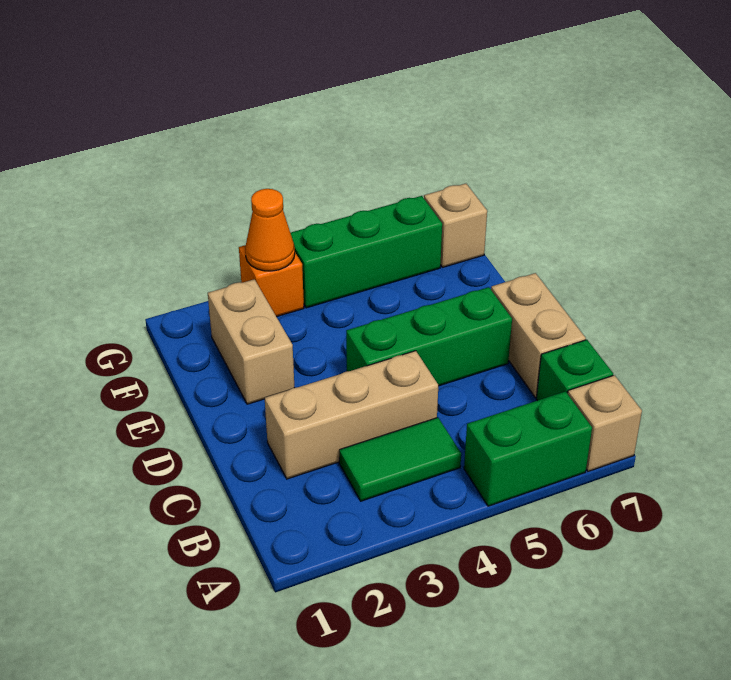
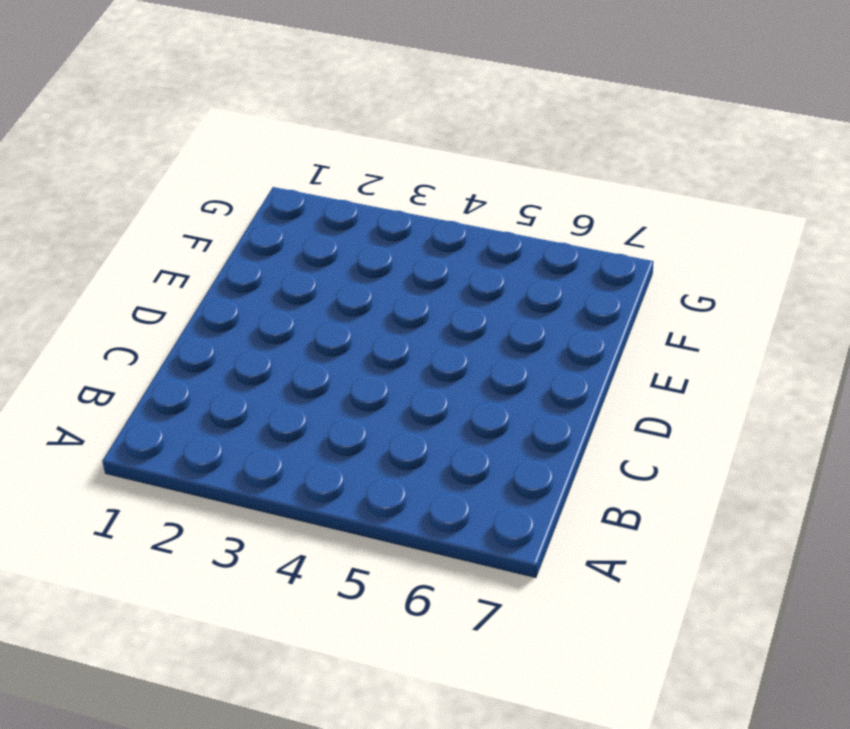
none -> green 1x2 brick [464,391,592,506]
none -> tan 1x1 brick [568,375,642,471]
none -> green 1x2 tile [339,418,461,501]

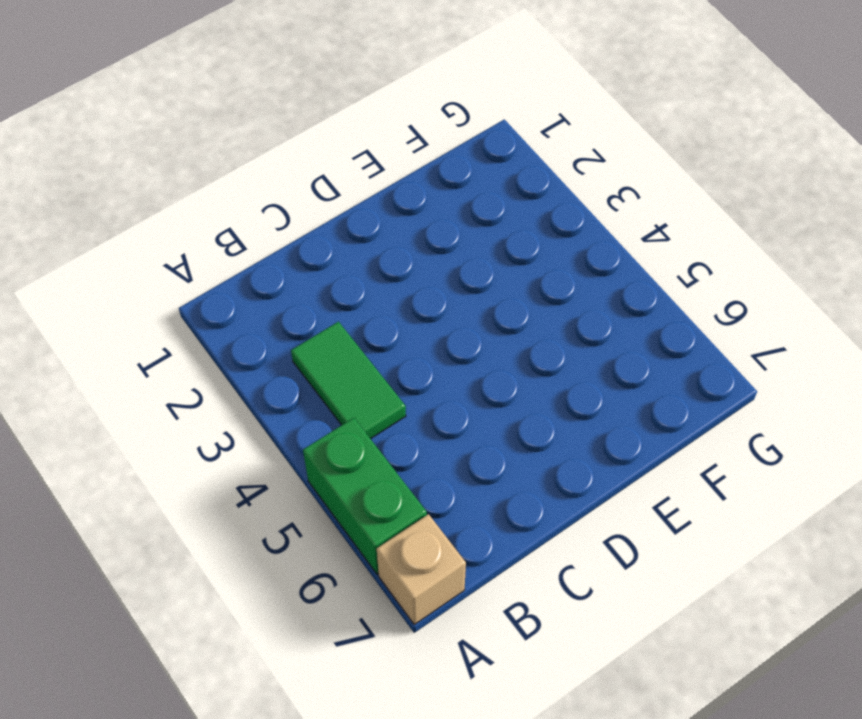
none -> green 1x1 brick [536,340,613,401]
none -> tan 1x3 brick [265,351,438,479]
none -> tan 1x2 brick [491,273,586,397]

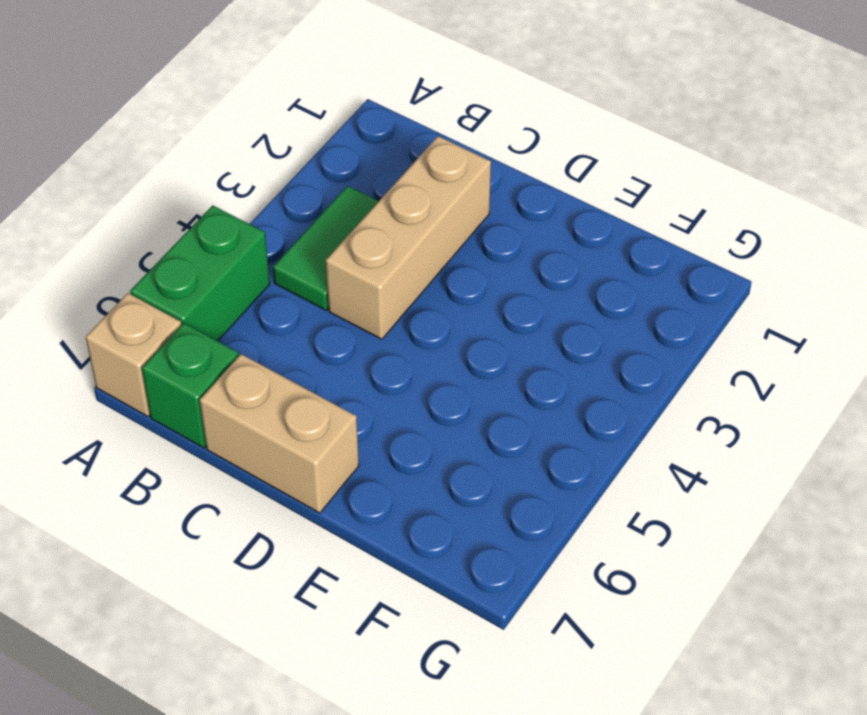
none -> green 1x3 brick [346,287,512,386]
none -> tan 1x2 brick [208,279,294,404]
none -> orange 1x1 brick [239,245,304,317]

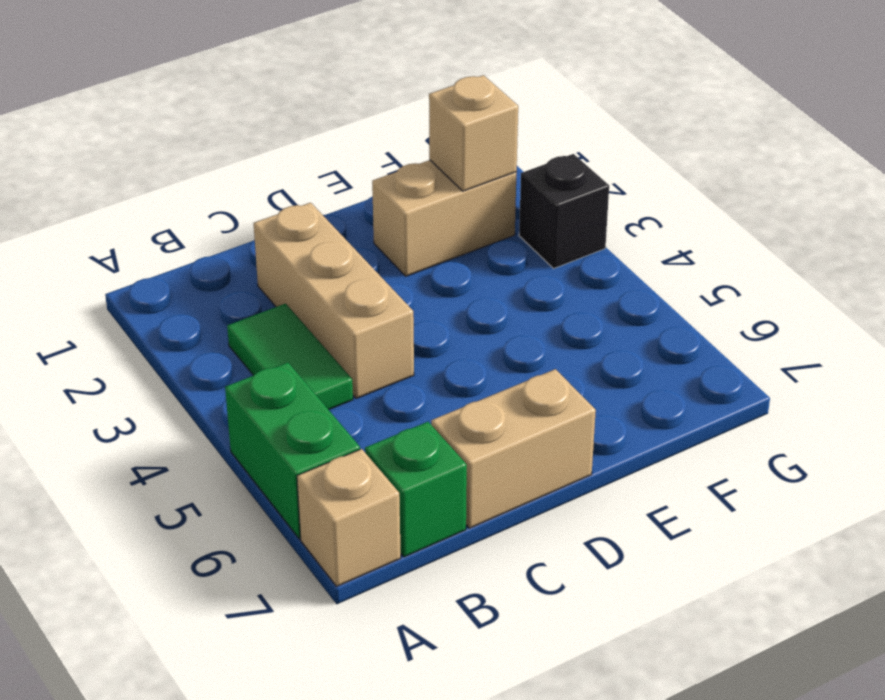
tan 1x1 brick [429,75,518,191] -> tan 1x1 brick moved to [424,184,487,267]
black 1x1 brick [519,154,609,268] -> orange 1x1 brick [239,245,304,317]
none -> green 1x3 brick [346,287,512,386]
none -> green 1x3 brick [291,196,442,308]
none -> orange 1x1 cone [245,189,295,271]

